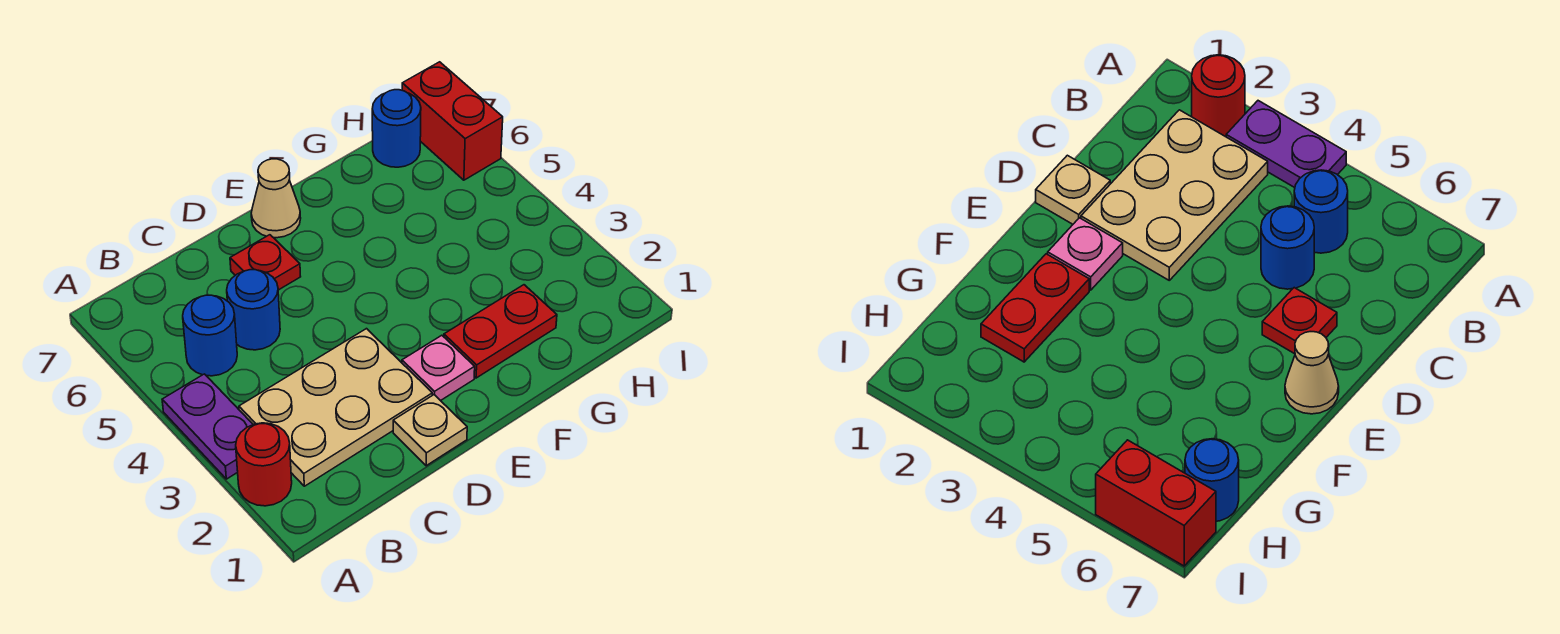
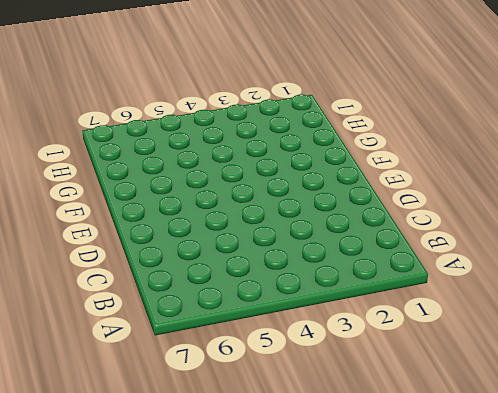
none -> red 1x1 round brick [236,423,292,506]
none -> purple 1x2 plate [162,374,253,479]
none -> tan 2x3 plate [239,329,432,486]

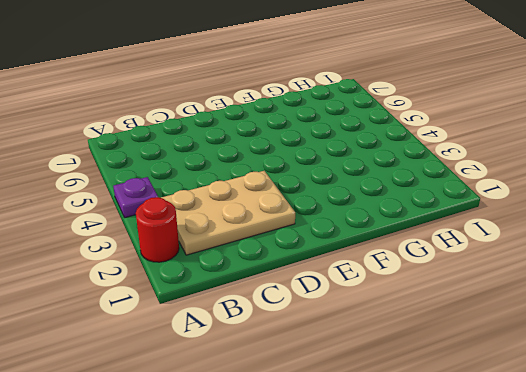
purple 1x1 plate [113,177,158,218] -> purple 1x2 plate [162,374,253,479]
none -> blue 1x1 round brick [183,295,237,376]
none -> blue 1x1 round brick [227,270,280,350]
none -> tan 1x1 plate [393,395,467,466]

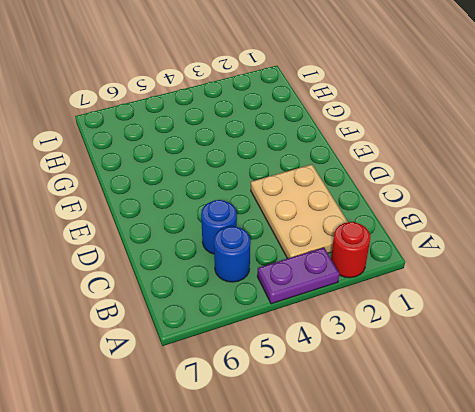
none -> tan 1x1 plate [393,395,467,466]
none -> red 1x1 plate [230,235,301,290]
none -> pink 1x1 plate [402,335,475,401]

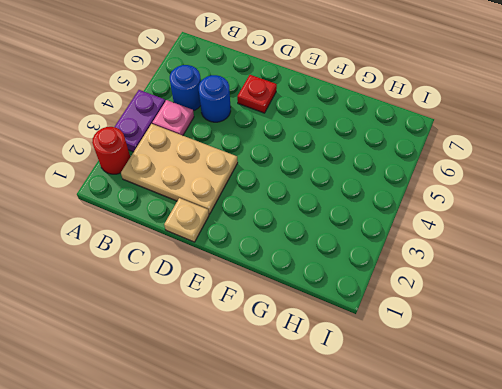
pink 1x1 plate [152,100,194,136] -> pink 1x1 plate moved to [402,335,475,401]
none -> tan 1x1 cone [251,159,301,238]
none -> red 1x2 plate [444,285,557,378]
none -> blue 1x1 round brick [372,90,421,167]

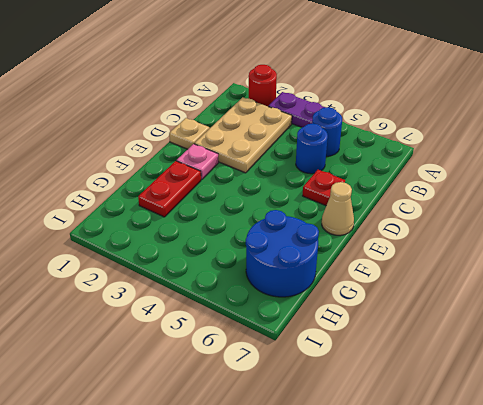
blue 2x2 round brick [246,210,319,297] -> blue 1x1 round brick [372,90,421,167]
none -> red 1x2 brick [402,62,503,180]

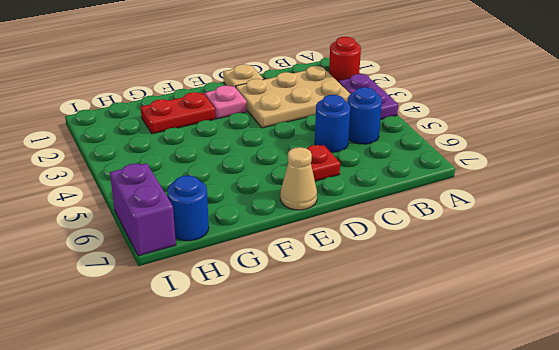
purple 1x2 brick [110,163,176,256] -> red 1x2 brick [402,62,503,180]

